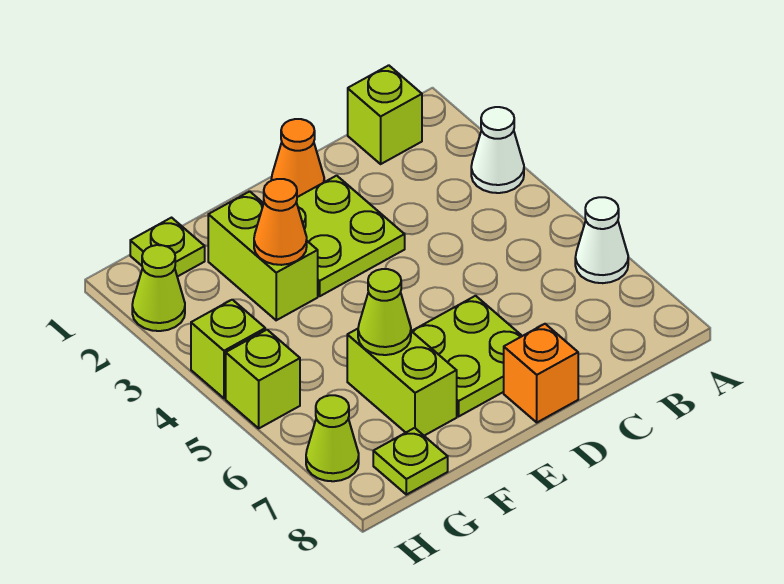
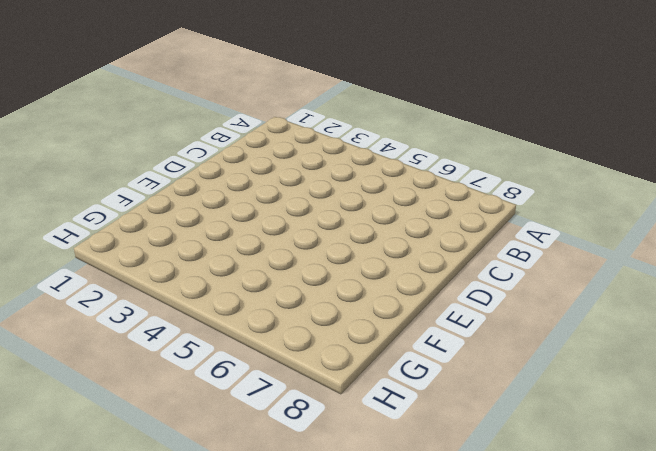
none -> white 1x1 cone [471,107,524,193]
none -> white 1x1 cone [575,197,628,283]
none -> lime 1x1 brick [348,65,422,164]

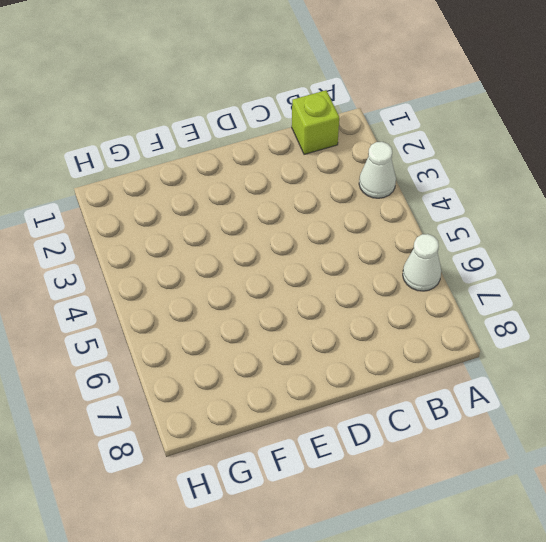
none -> orange 1x1 cone [271,119,324,197]
none -> lime 2x2 plate [296,176,405,296]
none -> lime 2x2 plate [412,296,522,416]

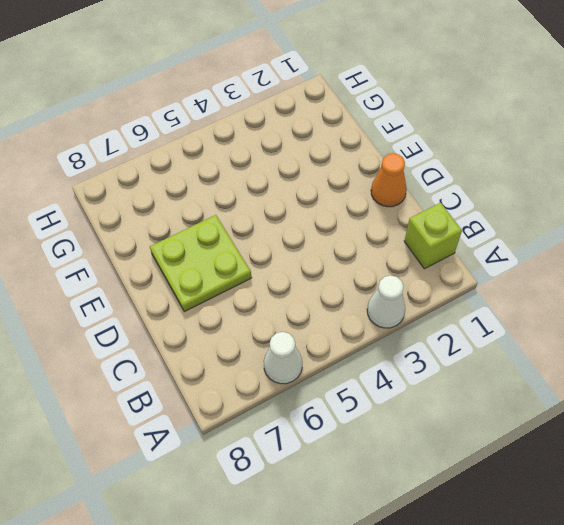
none -> lime 2x2 plate [296,176,405,296]
none -> orange 1x1 brick [504,324,578,422]
none -> lime 1x2 brick [208,191,318,320]

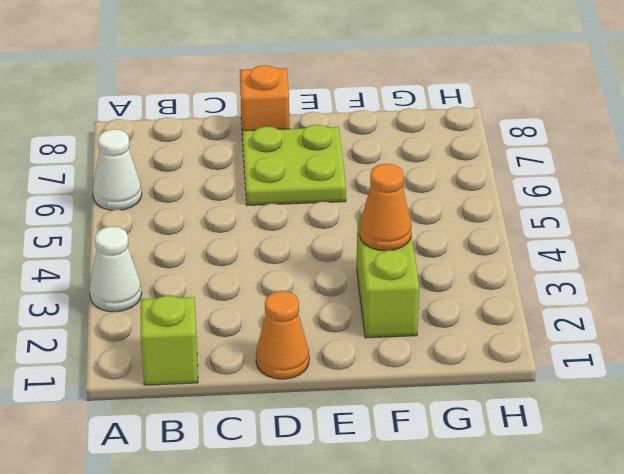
none -> lime 2x2 plate [296,176,405,296]
none -> lime 1x2 brick [347,329,457,436]
none -> lime 1x1 plate [130,218,205,277]

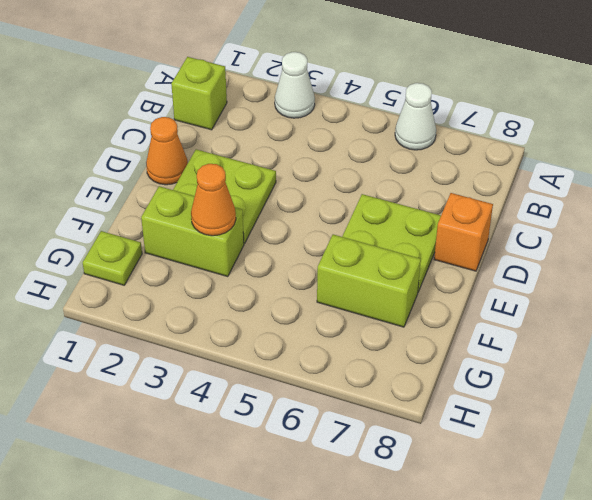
none -> lime 1x1 plate [373,428,448,495]
none -> lime 1x1 cone [132,245,185,331]
none -> lime 1x1 brick [191,300,265,398]

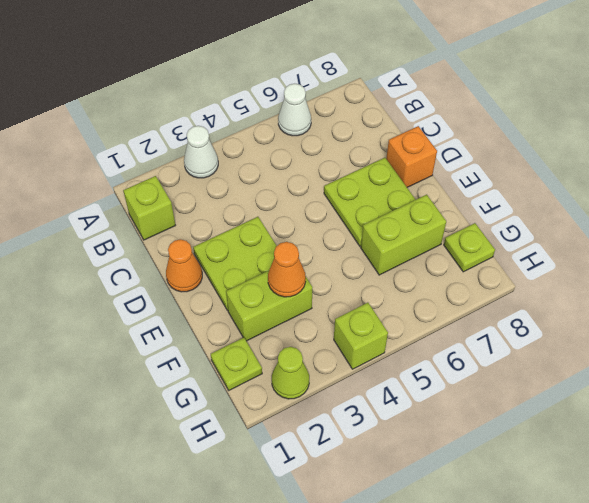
none -> lime 1x1 brick [226,330,300,428]
none -> lime 1x1 cone [306,395,359,481]
none -> lime 1x1 cone [358,269,411,355]

